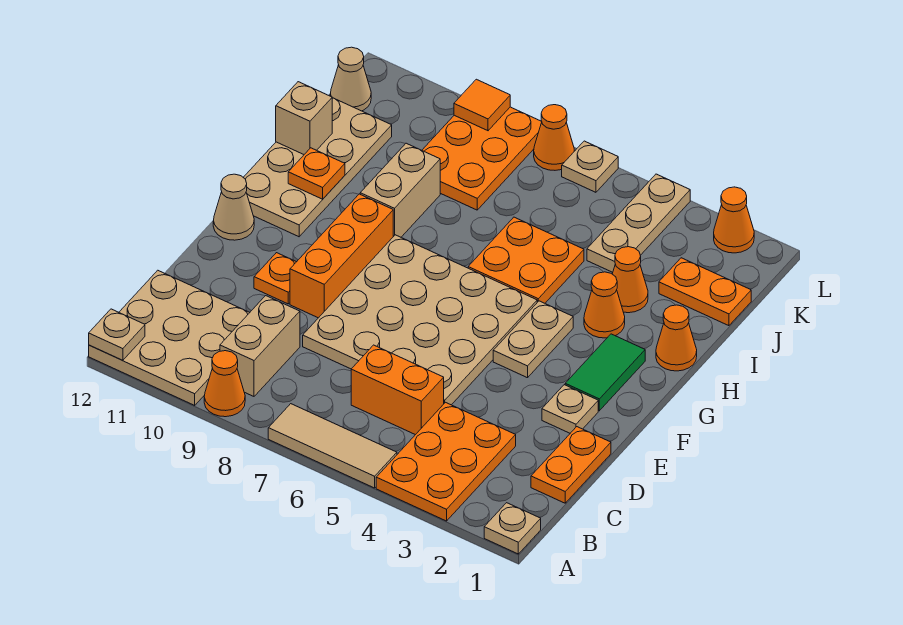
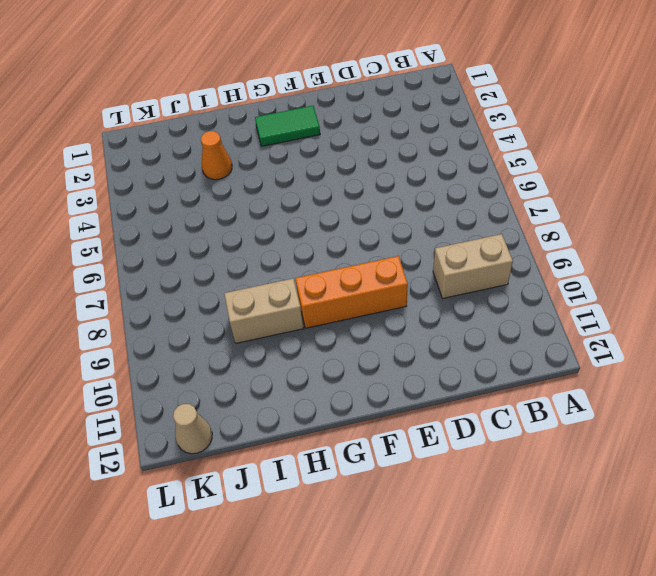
none -> tan 1x1 plate [484,503,541,554]
none -> orange 2x3 plate [376,402,516,521]
none -> tan 1x3 tile [268,404,397,488]
none -> orange 1x1 cone [204,351,245,417]

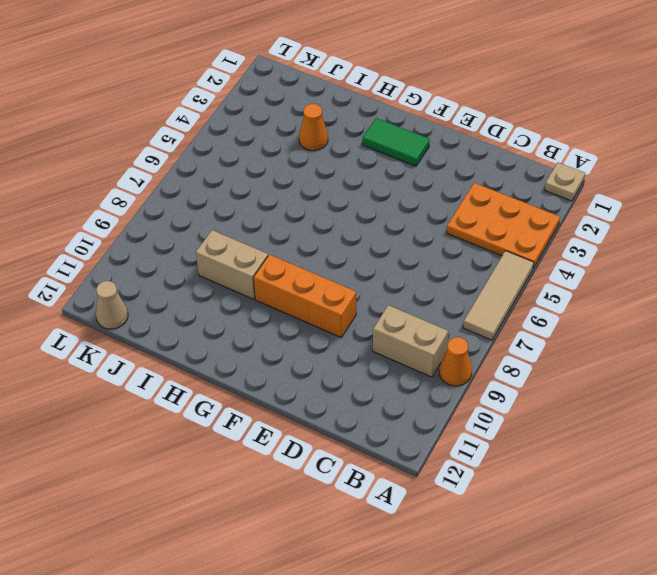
none -> tan 3x3 plate [89,270,250,405]
none -> orange 1x2 plate [531,427,611,503]
none -> orange 1x2 brick [351,345,444,435]
none -> tan 4x4 plate [303,235,537,405]

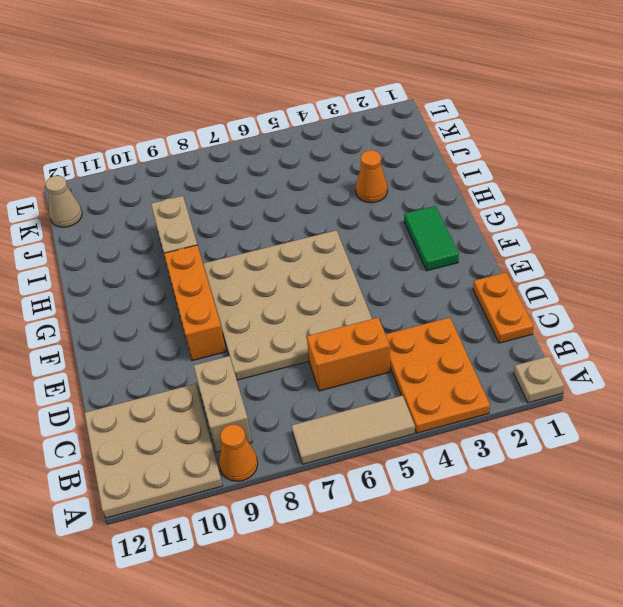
none -> tan 1x1 plate [542,385,598,433]
none -> orange 1x1 plate [254,253,296,304]
none -> tan 1x2 plate [493,301,573,378]
none -> tan 1x1 cone [213,174,254,240]

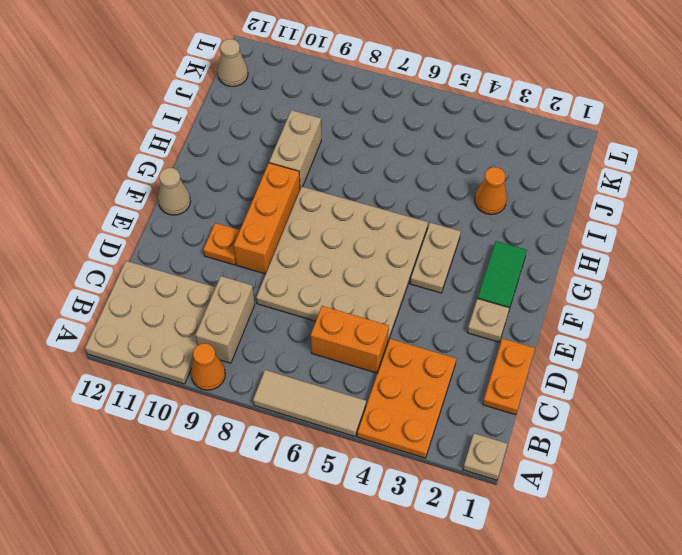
none -> tan 2x4 plate [243,98,392,237]
none -> orange 1x1 cone [656,305,697,371]
none -> orange 1x1 cone [584,272,625,338]
none -> orange 2x2 plate [468,217,584,303]

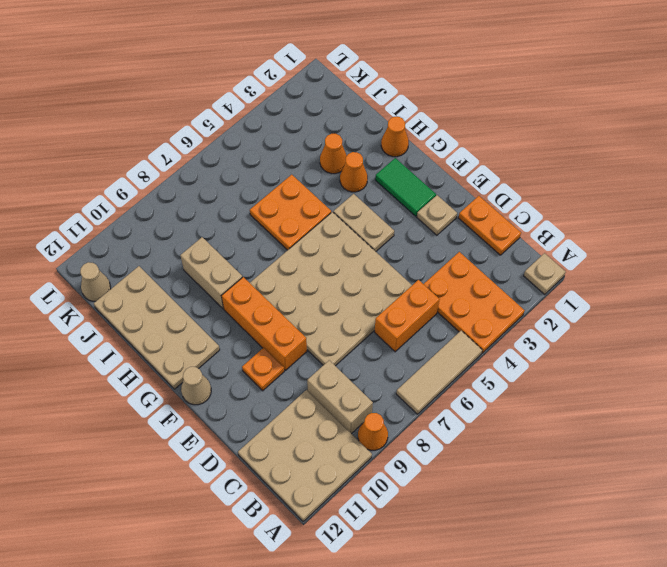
none -> orange 1x2 plate [659,258,751,326]
none -> tan 1x3 plate [587,174,690,272]
none -> orange 2x3 plate [422,107,542,210]
none -> orange 1x1 cone [714,187,754,253]

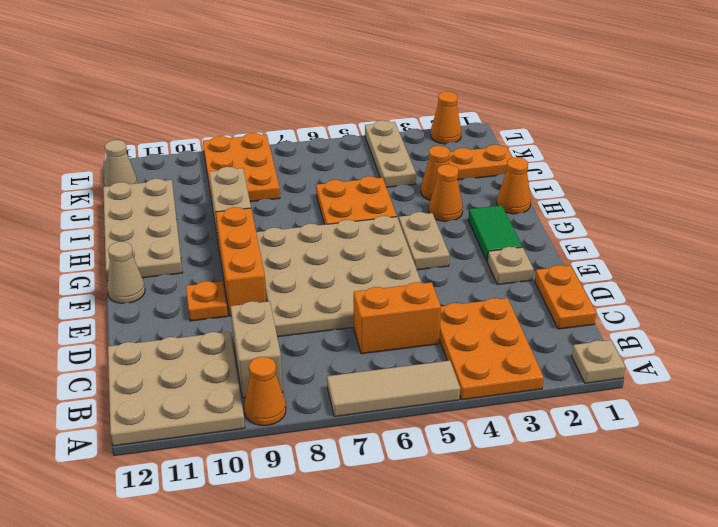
none -> tan 1x1 plate [562,141,618,192]
none -> orange 1x1 cone [534,105,574,170]
none -> tan 1x1 plate [89,309,145,360]
none -> orange 1x1 plate [288,148,345,199]

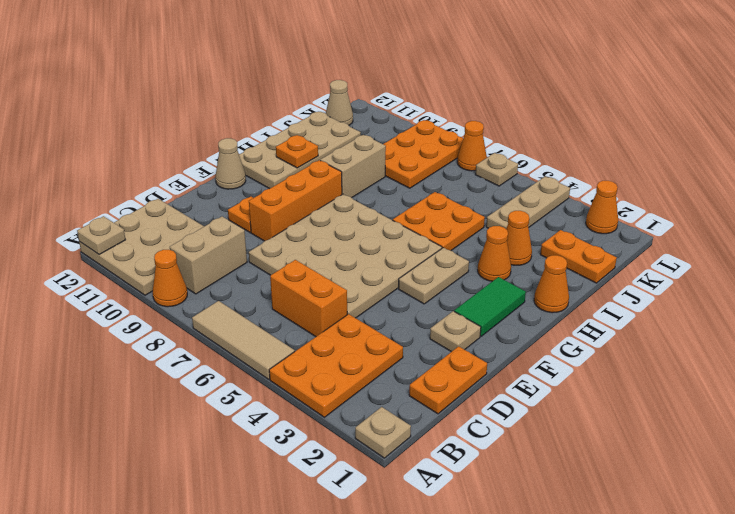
none -> tan 1x1 brick [276,82,332,154]
none -> orange 1x1 tile [454,79,510,131]

